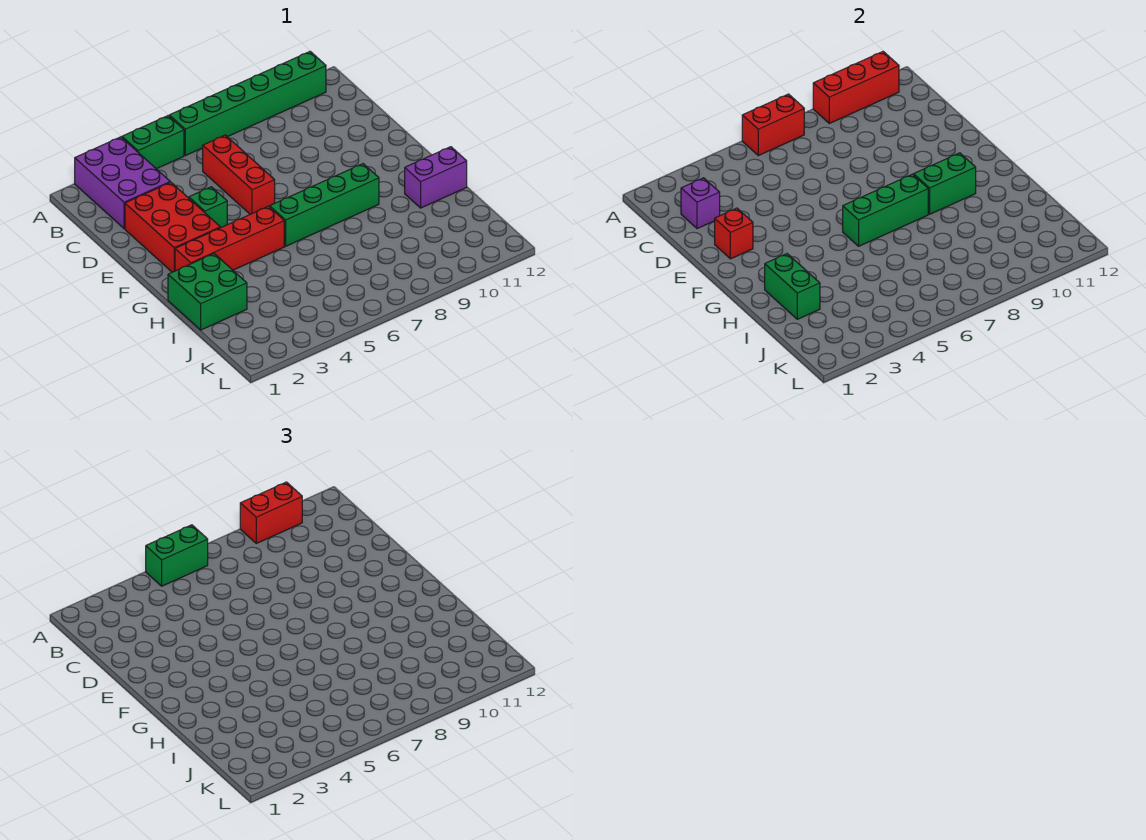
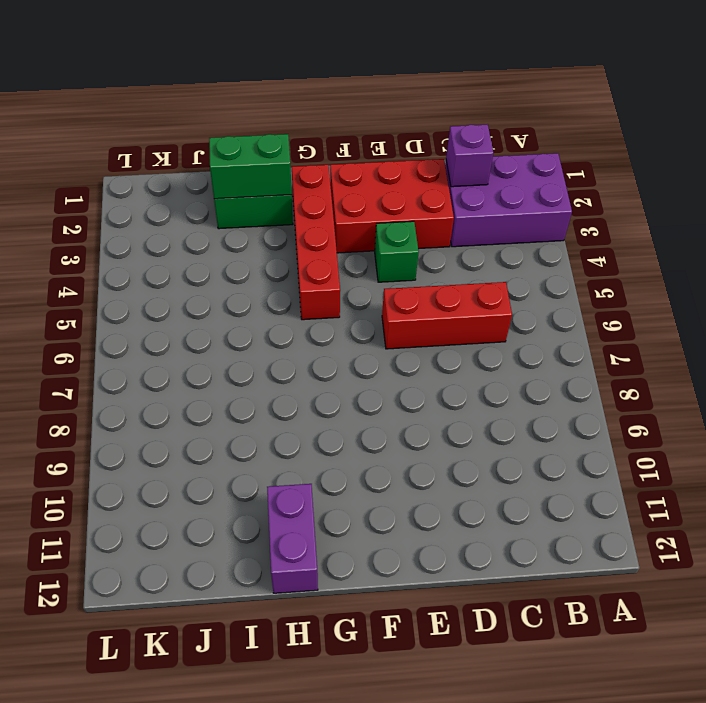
none -> green 1x2 brick [122,116,184,169]
none -> green 1x6 brick [169,52,326,156]
none -> green 1x4 brick [270,164,379,246]

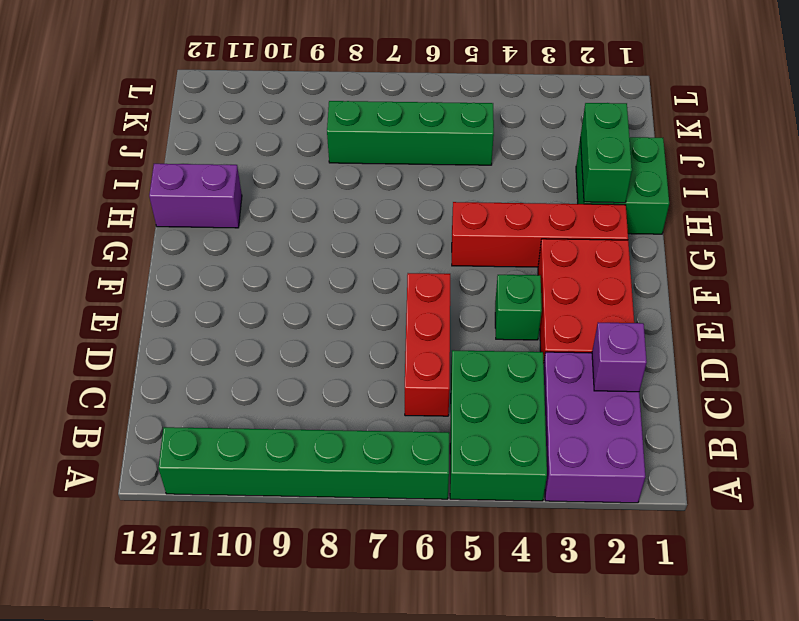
green 2x3 brick [450,350,547,501] -> green 1x2 brick [122,116,184,169]
green 1x4 brick [327,101,494,165] -> green 1x4 brick moved to [270,164,379,246]
none -> red 1x2 brick [742,94,804,156]
none -> red 1x3 brick [813,52,899,123]
none -> red 1x1 brick [715,208,753,259]

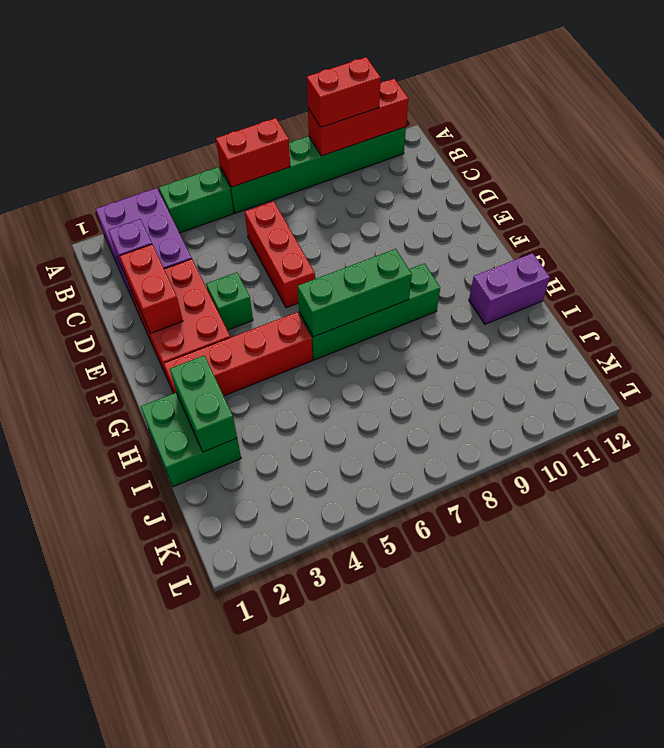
red 1x2 brick [120,244,183,333] -> red 1x1 brick [715,208,753,259]
none -> green 1x2 brick [914,153,976,214]
none -> green 1x2 brick [146,525,208,586]

